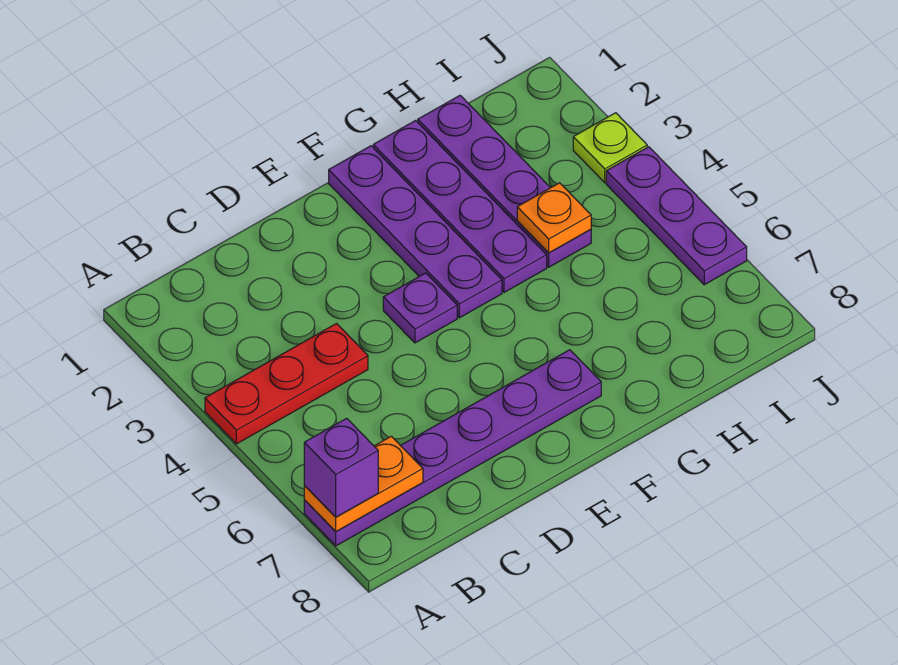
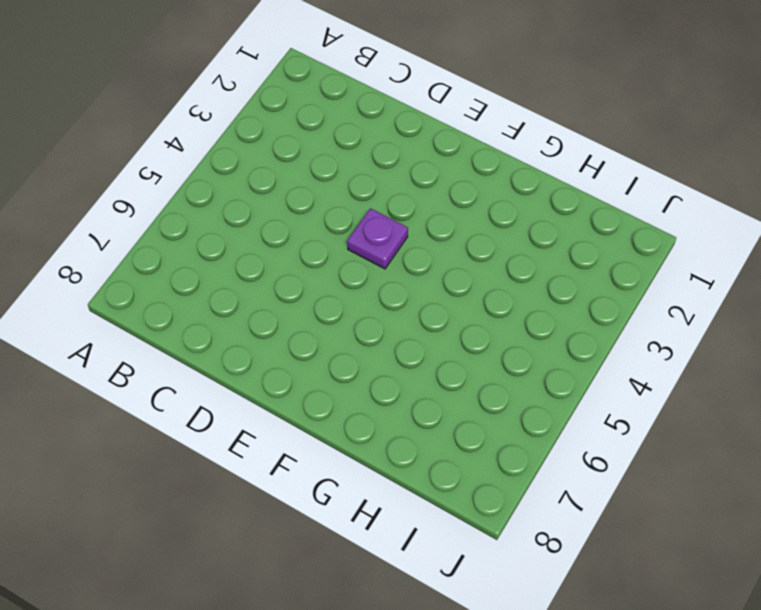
none -> red 1x3 plate [205,324,368,444]
none -> purple 1x6 plate [304,350,601,546]

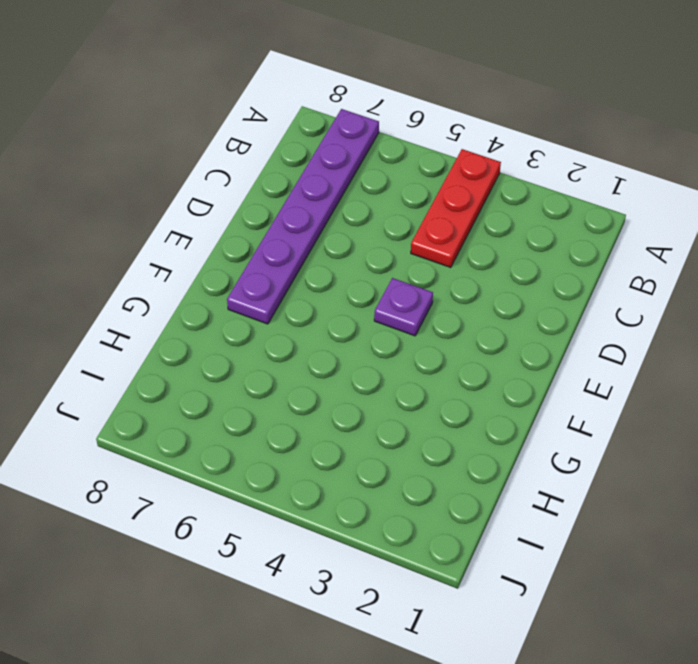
none -> purple 1x4 plate [329,146,502,318]
none -> purple 1x4 plate [373,121,547,292]

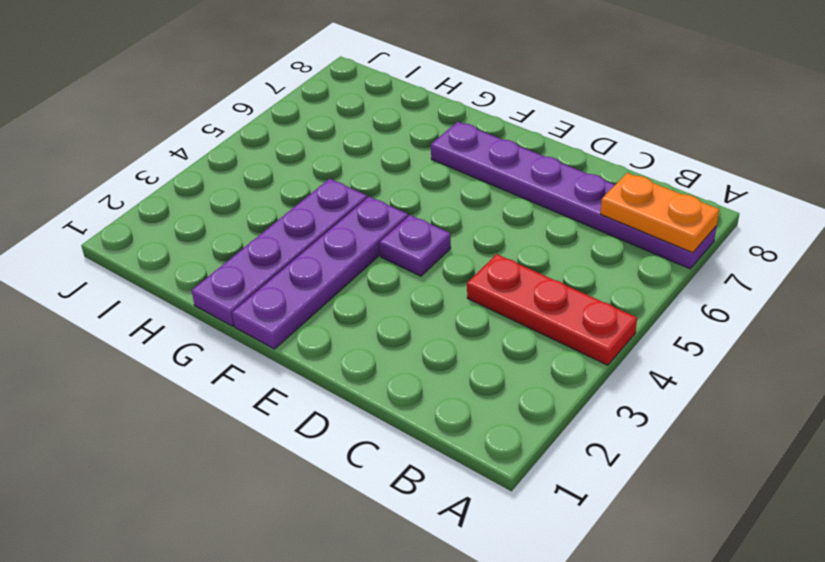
none -> purple 1x4 plate [418,95,591,267]
none -> lime 1x1 plate [573,113,647,183]

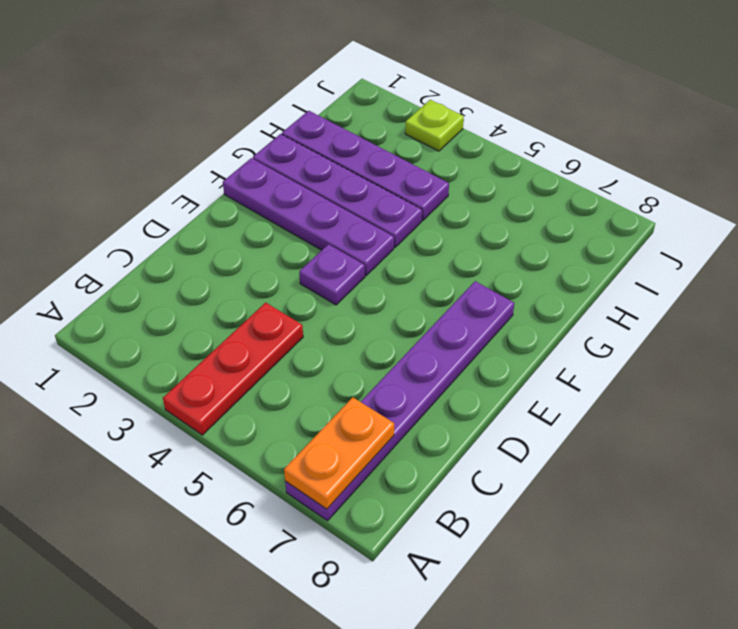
none -> purple 1x3 plate [606,147,747,285]
none -> orange 1x1 plate [517,183,591,253]

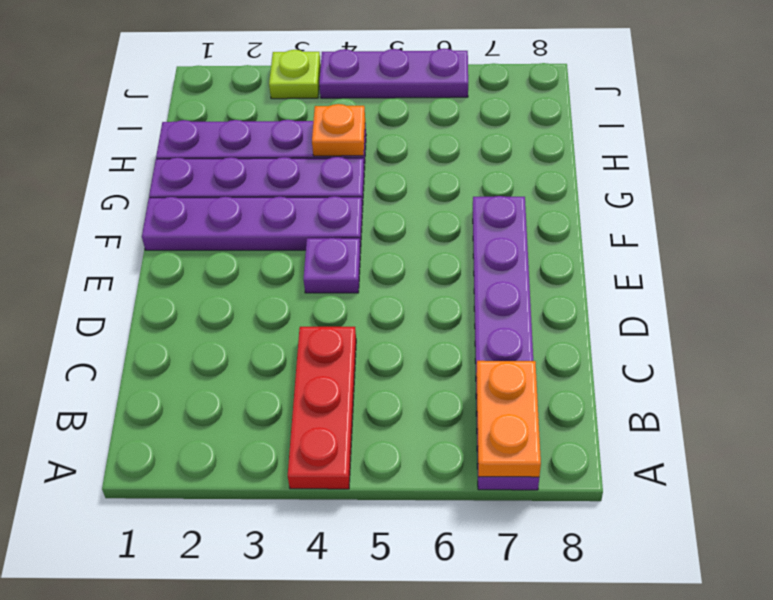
none -> purple 1x1 brick [304,418,378,517]

